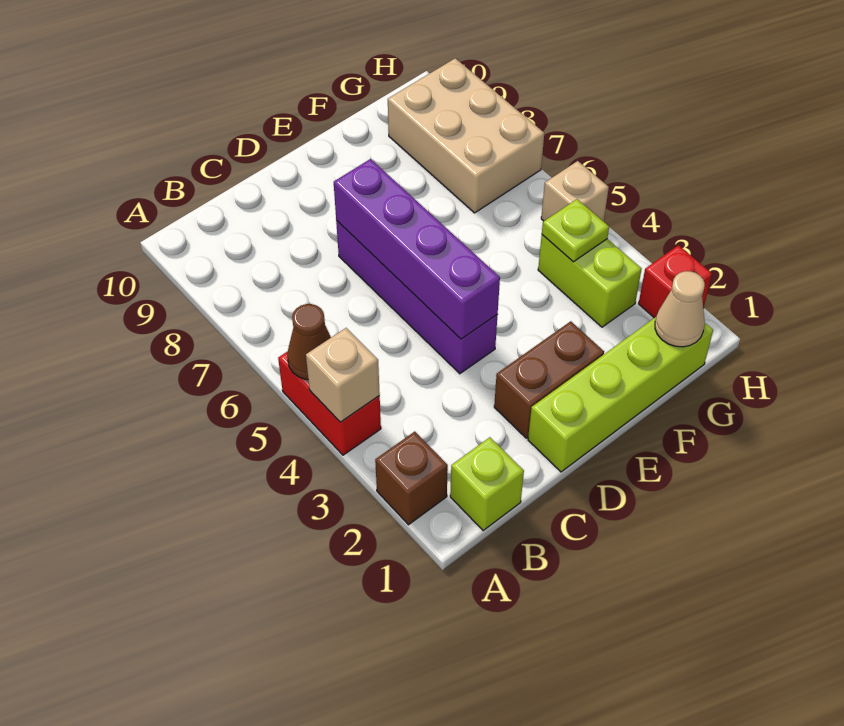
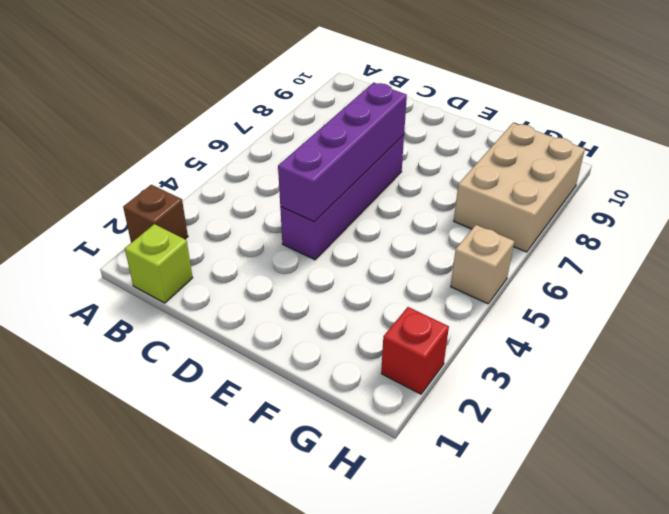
none -> red 1x2 brick [278,351,381,455]
none -> lime 1x4 brick [528,317,713,472]
none -> brown 1x2 brick [494,321,604,438]

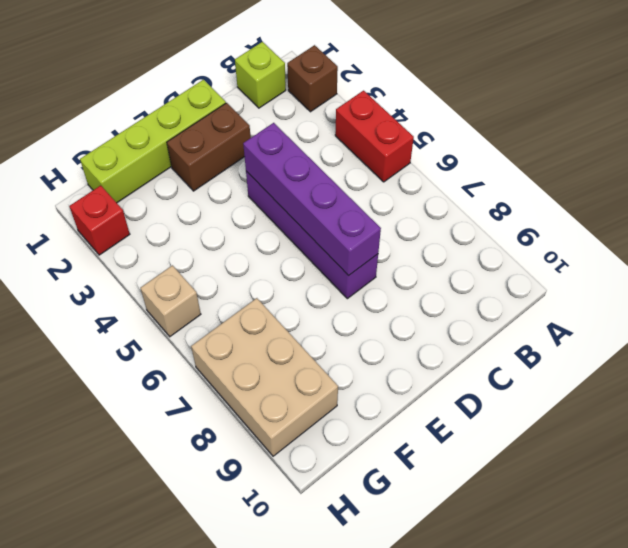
none -> lime 1x2 brick [538,235,642,327]
none -> tan 1x1 brick [306,328,380,422]
none -> brown 1x1 cone [287,304,331,380]

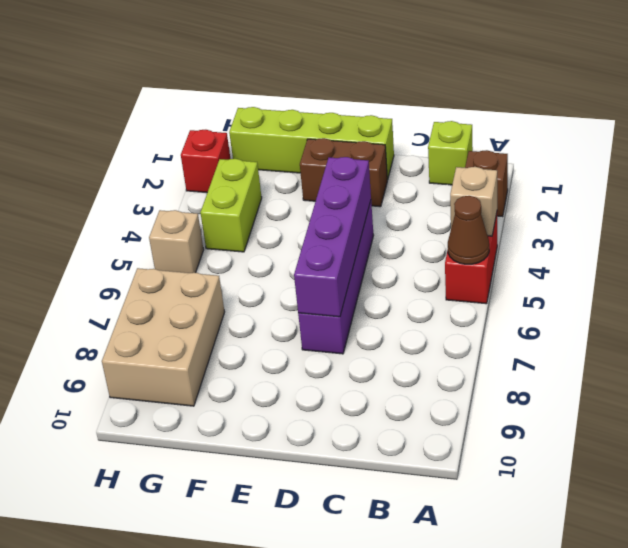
none -> tan 1x1 cone [655,271,705,347]
none -> lime 1x1 plate [542,199,609,262]

